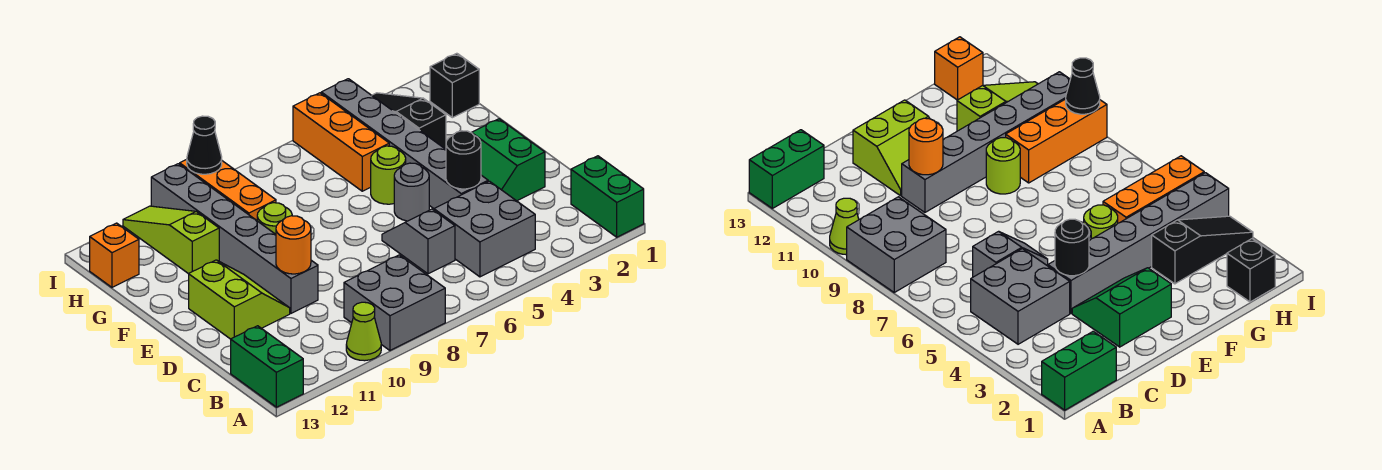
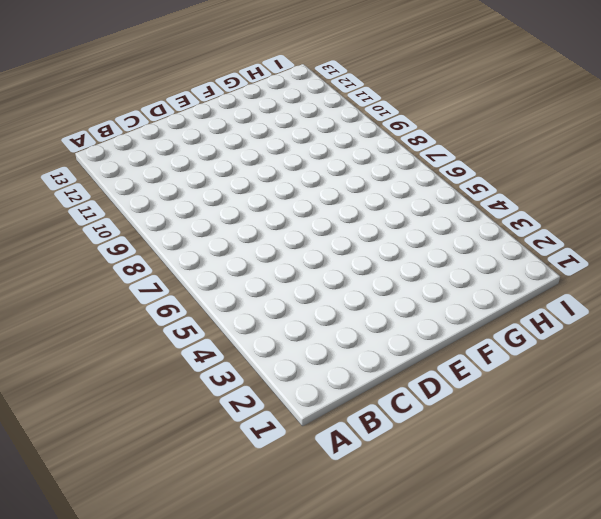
none -> green 1x2 brick [571,156,644,237]
none -> grey 2x2 brick [344,255,445,350]
none -> lime 1x1 cone [346,302,381,361]

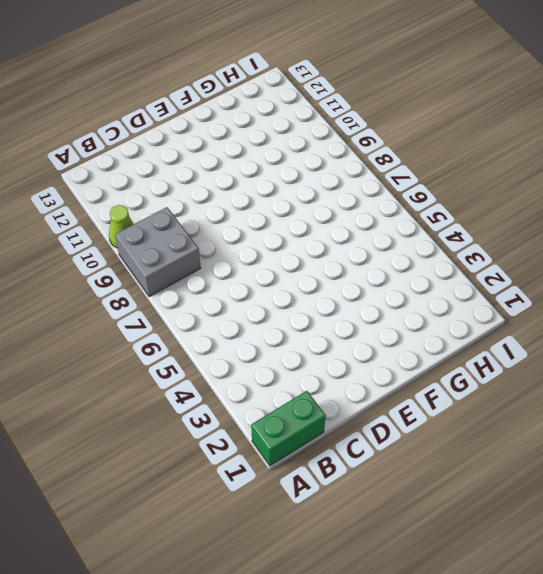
none -> green 1x2 brick [231,326,303,407]
none -> grey 2x2 brick [434,181,535,277]
none -> grey 1x2 slope [382,209,455,274]

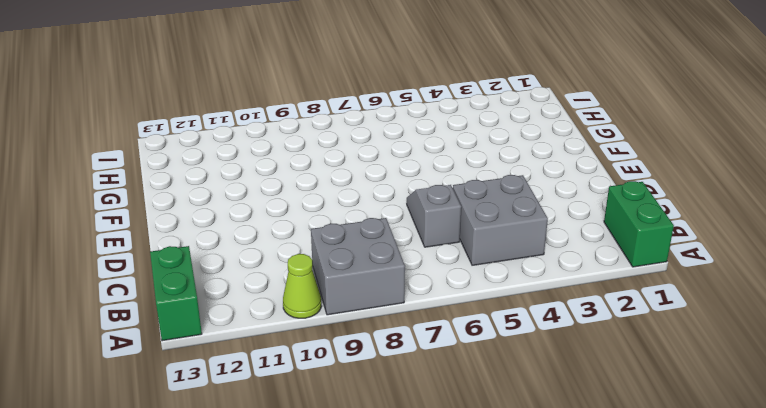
none -> green 2x2 slope [472,119,545,201]
none -> grey 1x6 brick [321,79,488,208]
none -> grey 1x6 brick [151,164,318,313]

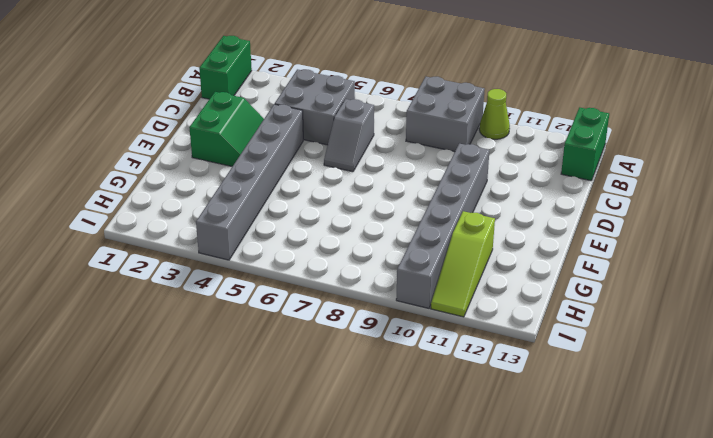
none -> lime 2x2 slope [189,260,290,339]
none -> grey 1x1 round brick [394,163,429,221]
none -> lime 1x1 round brick [371,146,406,204]

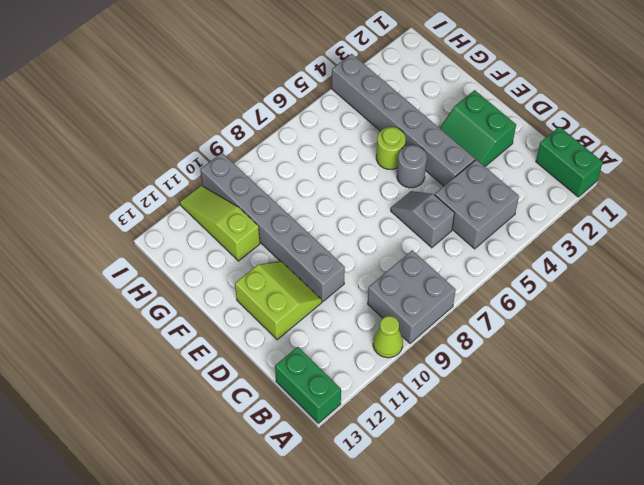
none -> lime 1x1 round brick [257,203,292,234]
none -> black 1x3 slope [372,93,446,149]
none -> orange 1x3 brick [293,93,389,191]

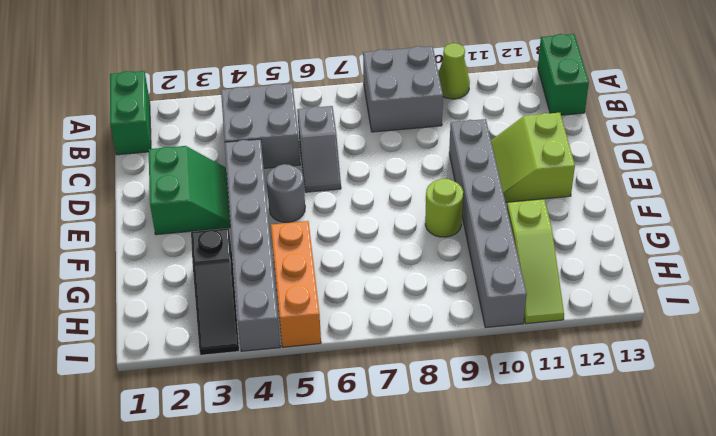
none -> lime 1x1 round brick [371,146,406,204]
none -> orange 1x3 brick [180,159,276,220]
none -> black 1x1 brick [430,53,479,118]

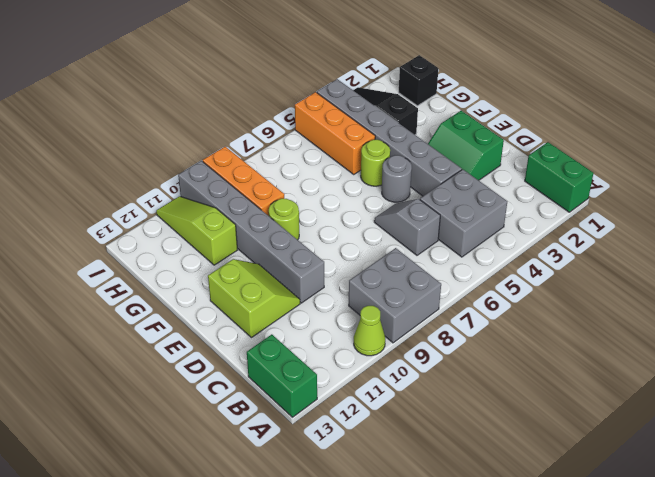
none -> orange 1x1 brick [90,223,139,287]
none -> black 1x1 round brick [446,131,481,189]
none -> orange 1x1 round brick [276,216,311,274]

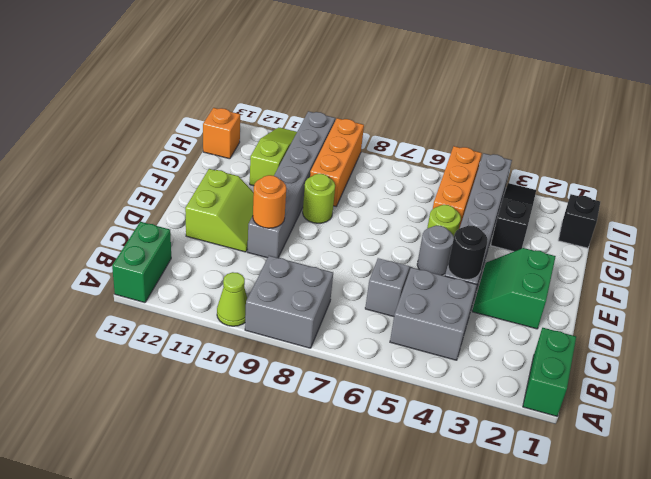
none -> black 1x1 cone [187,116,222,174]

